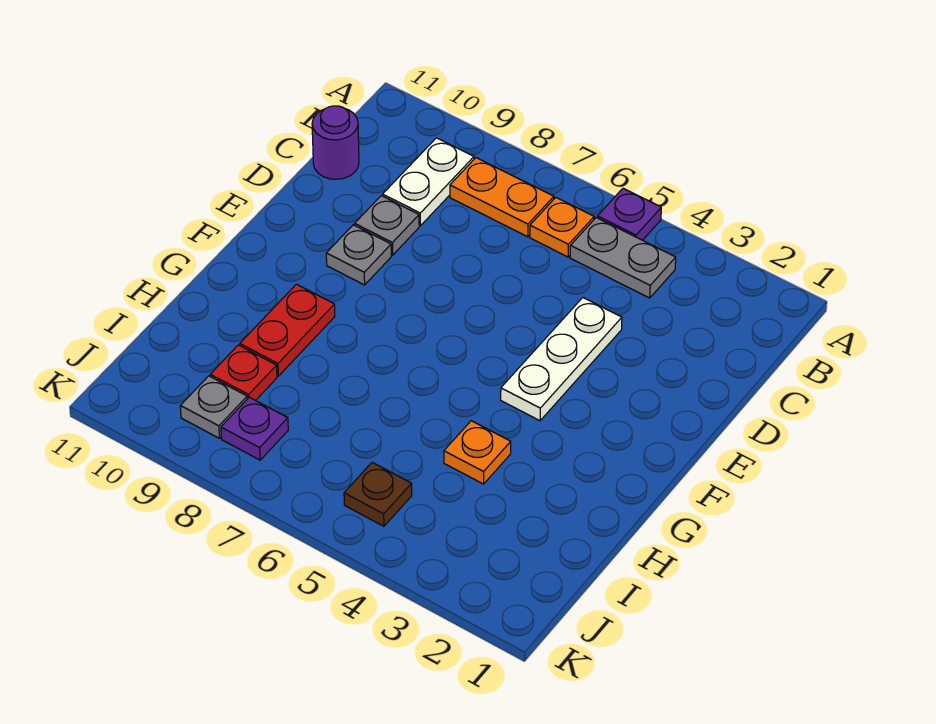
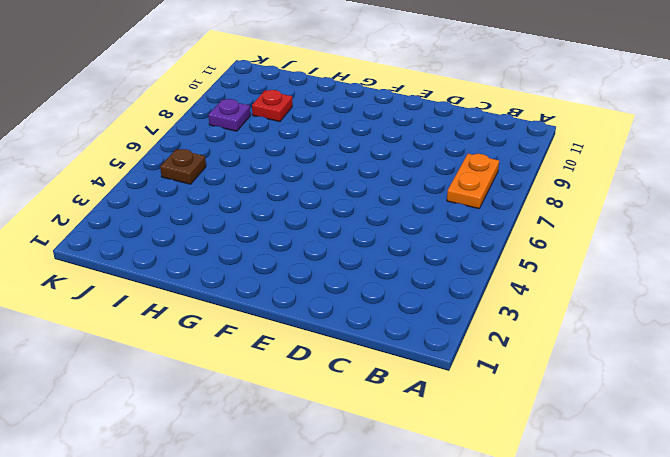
none -> purple 1x1 plate [597,188,661,240]
none -> grey 1x2 plate [570,218,676,298]
none -> orange 1x1 plate [530,198,594,257]

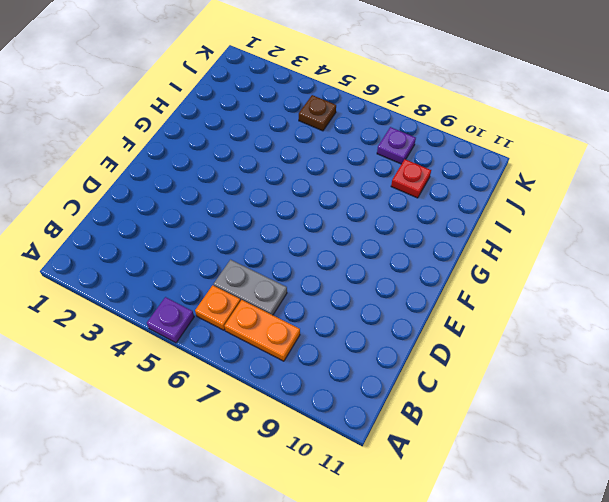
grey 1x2 plate [214,260,287,315] -> grey 1x2 plate moved to [570,218,676,298]
none -> white 1x2 plate [383,138,474,226]
none -> purple 1x1 round brick [312,106,359,179]
none -> white 1x3 plate [501,298,622,421]

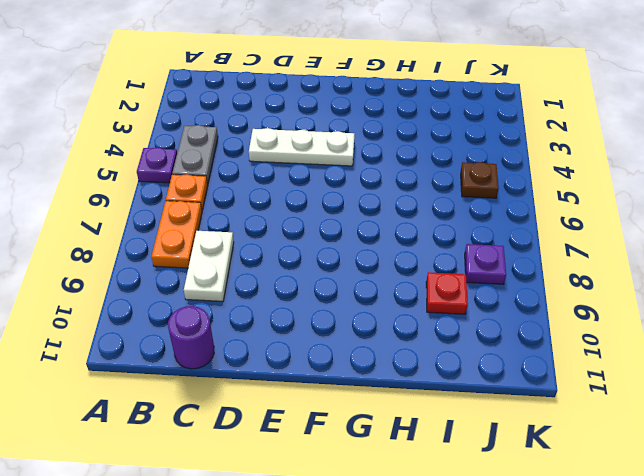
white 1x2 plate [184,231,234,301] -> white 1x2 plate turned to [383,138,474,226]
none -> grey 1x1 plate [355,196,419,255]
none -> grey 1x1 plate [326,225,391,285]
none -> red 1x2 plate [240,284,335,376]

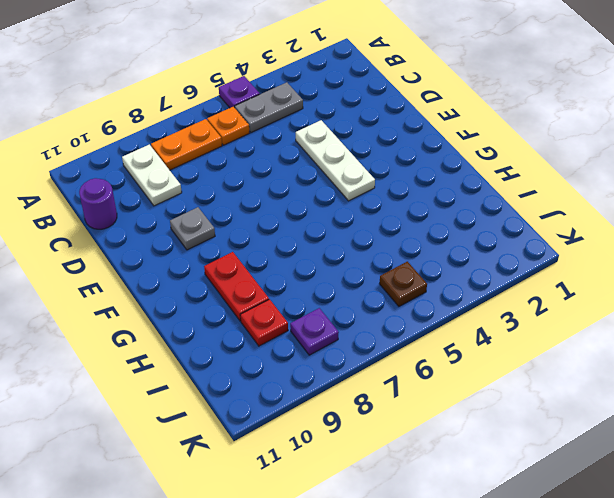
none -> grey 1x1 plate [355,196,419,255]
none -> orange 1x1 plate [444,421,511,484]
none -> grey 1x1 plate [180,376,247,438]

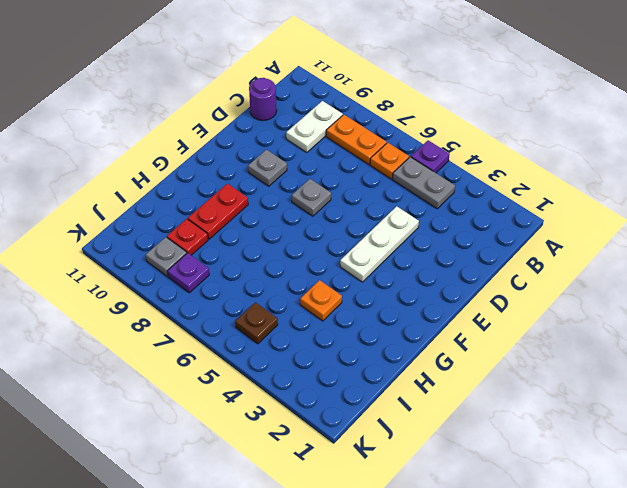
grey 1x1 plate [292,179,331,216] -> grey 1x1 plate moved to [355,196,419,255]

